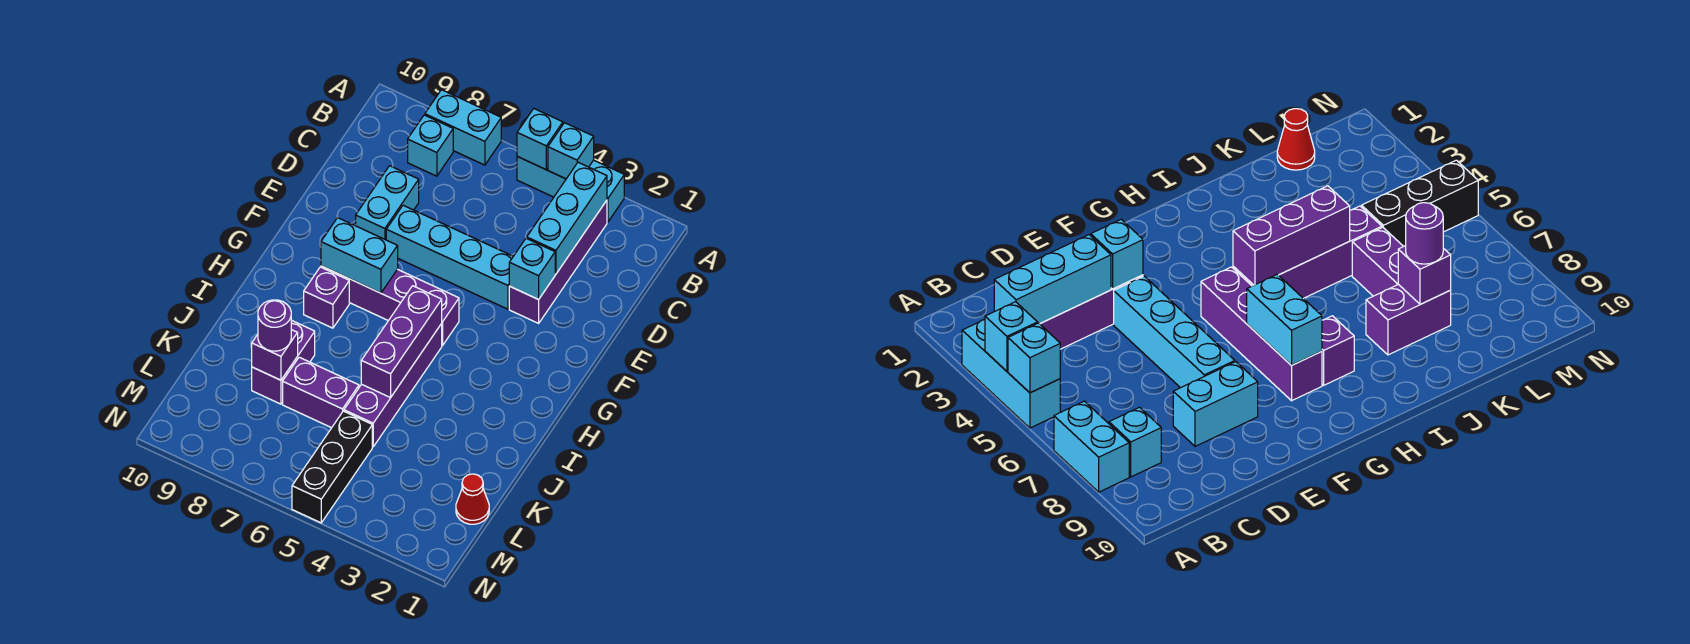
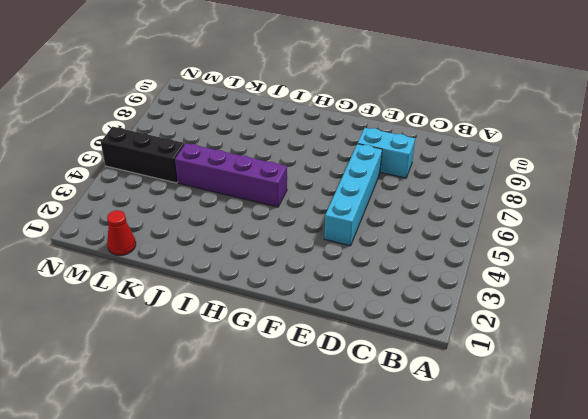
none -> cyan 1x3 brick [517,157,624,222]
none -> cyan 1x2 brick [425,90,501,165]
none -> purple 1x4 brick [509,200,607,323]

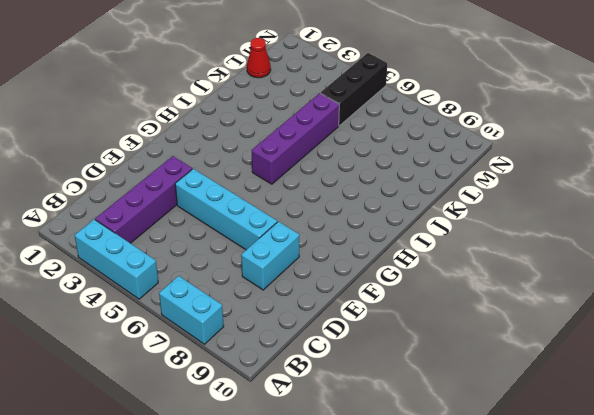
none -> cyan 1x1 brick [408,115,453,176]
none -> purple 1x4 brick [321,266,459,346]
none -> purple 1x1 brick [304,267,349,328]

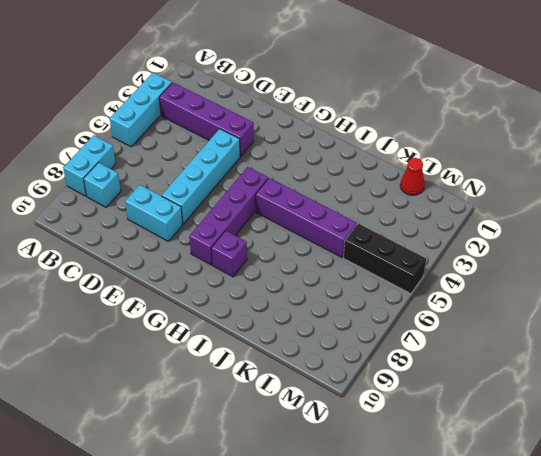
none -> purple 1x2 brick [252,320,315,404]
none -> purple 1x2 brick [283,357,359,428]
none -> cyan 1x1 brick [548,123,594,179]

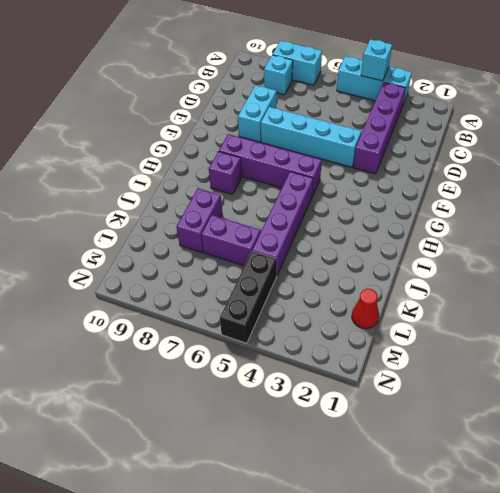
none -> cyan 1x1 brick [517,109,563,170]
none -> cyan 1x3 brick [527,162,607,274]
none -> cyan 1x1 brick [509,238,555,300]

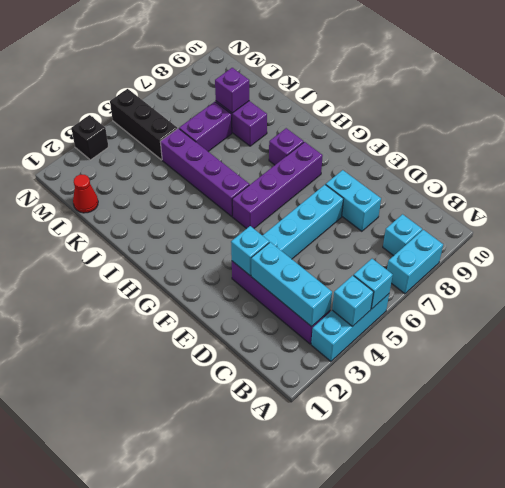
black 1x1 brick [71,115,108,160] -> none
none -> cyan 1x2 brick [321,218,398,293]
none -> purple 1x3 brick [361,286,442,398]
none -> purple 1x1 round brick [258,300,291,351]

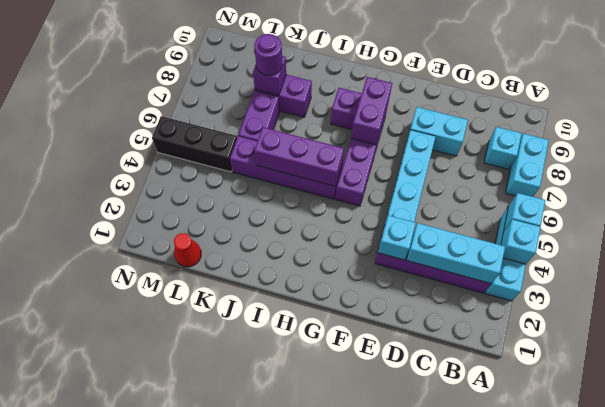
purple 1x2 brick [351,77,392,145] -> cyan 1x2 brick [321,218,398,293]

